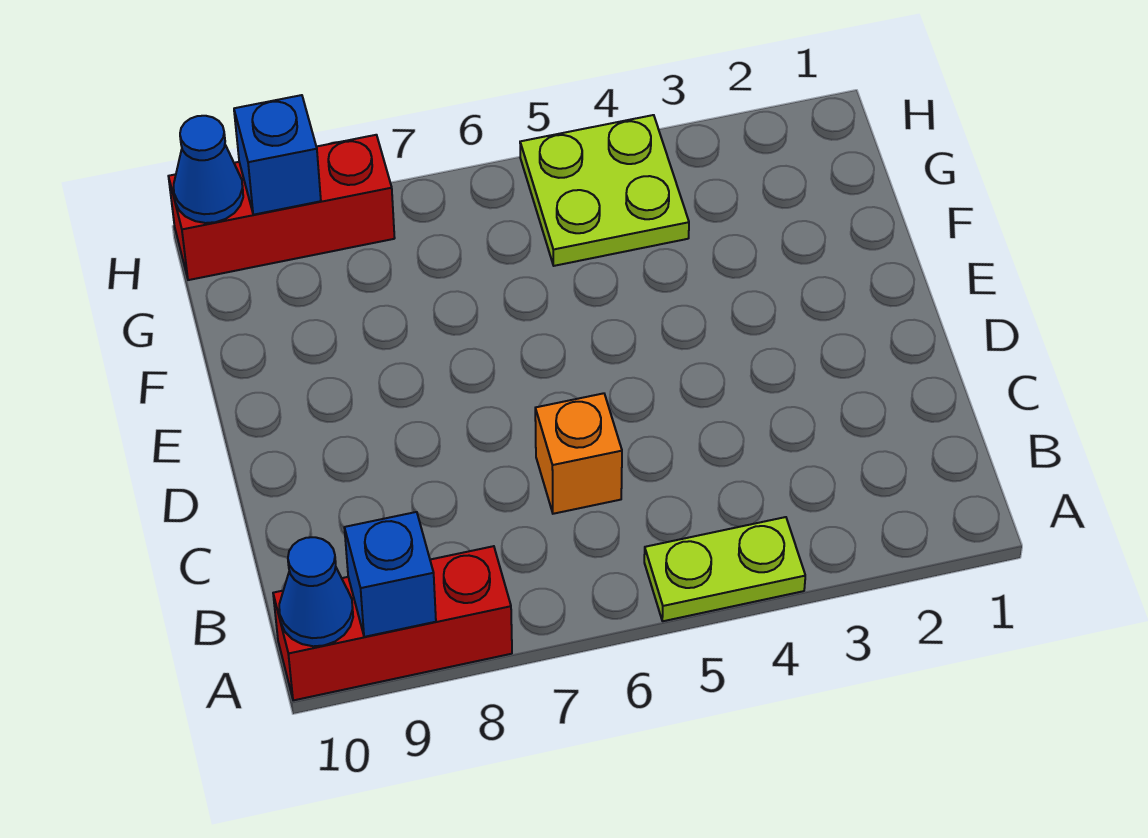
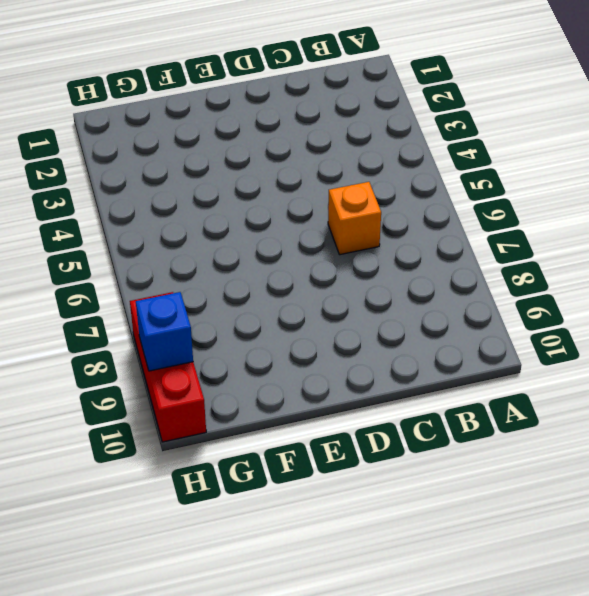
none -> lime 1x2 plate [644,517,805,621]
none -> red 1x3 brick [273,546,512,700]

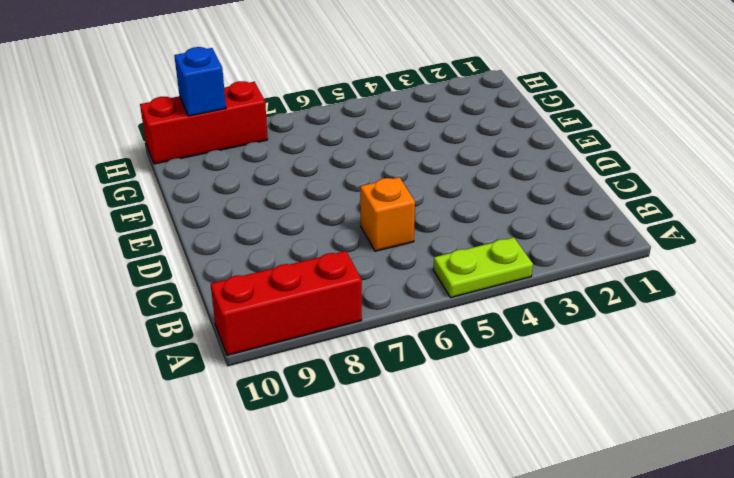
none -> lime 2x2 plate [520,115,689,266]
none -> blue 1x1 brick [344,512,436,637]

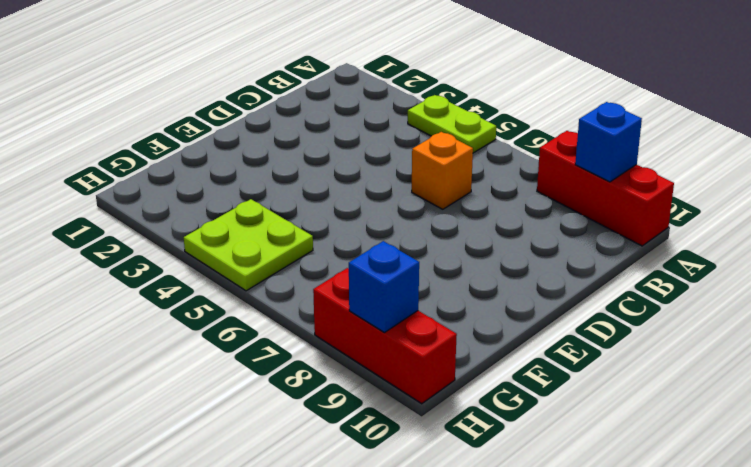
none -> blue 1x1 cone [279,537,353,646]
none -> blue 1x1 cone [174,116,243,223]

